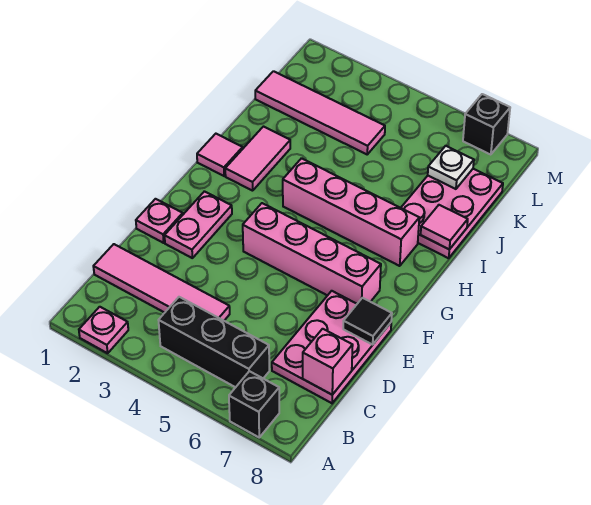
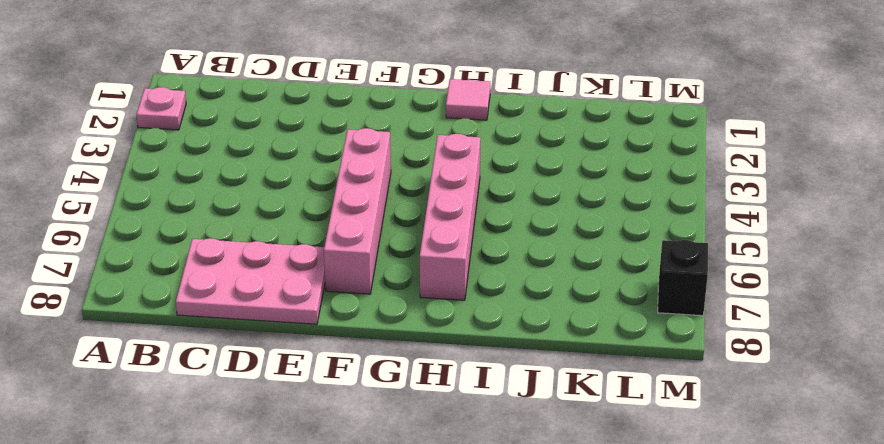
none -> black 1x1 brick [229,371,279,437]
none -> black 1x3 brick [159,297,269,387]
none -> pink 1x4 tile [93,244,230,321]

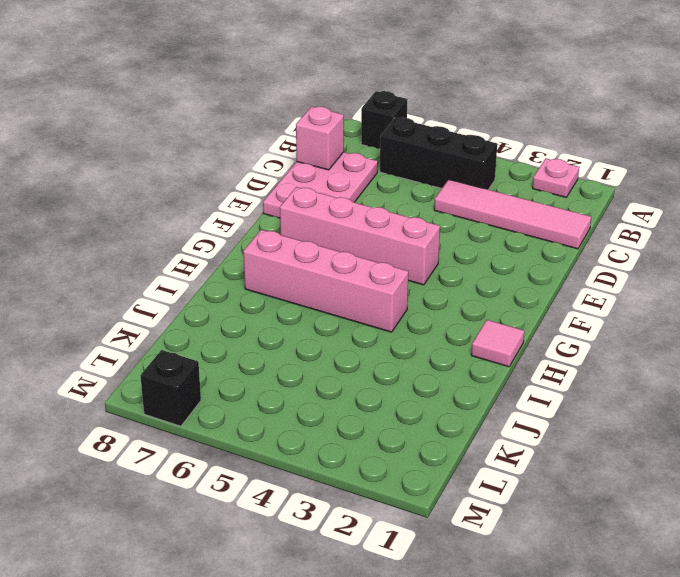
none -> pink 1x1 plate [136,199,183,243]
none -> pink 1x2 plate [165,191,232,258]
none -> pink 1x2 tile [225,127,290,191]

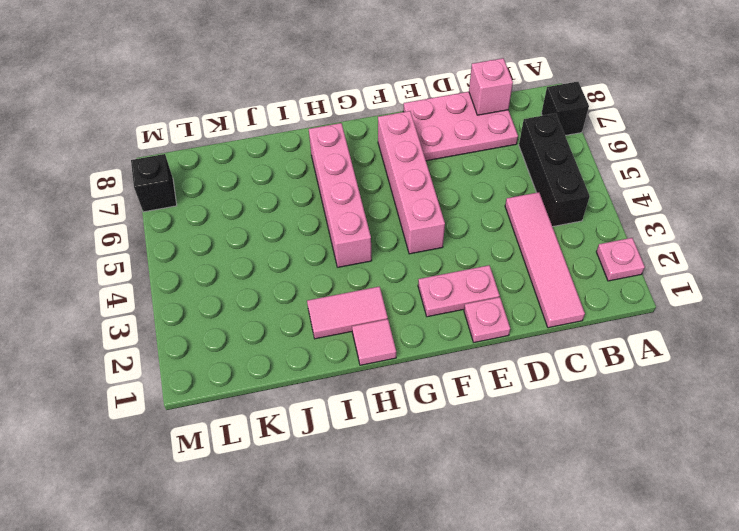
none -> pink 2x3 plate [401,169,503,258]
none -> pink 1x4 tile [255,71,385,154]
none -> black 1x1 tile [343,298,392,345]

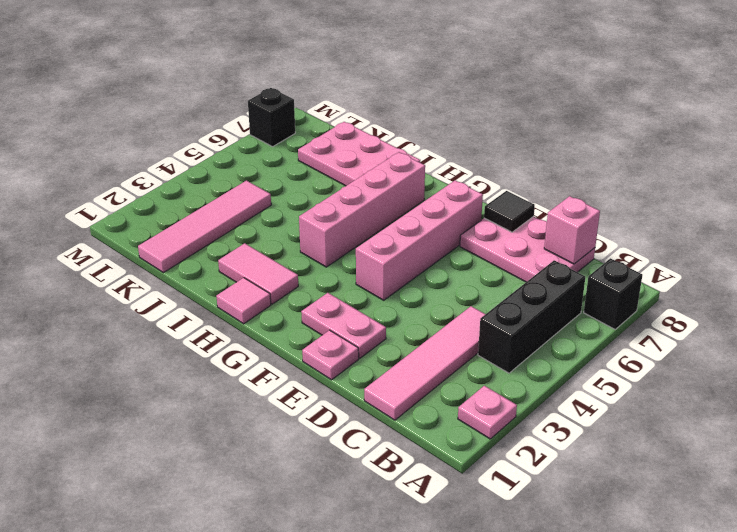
none -> pink 1x1 tile [421,205,468,249]
none -> white 1x1 plate [428,146,474,189]

